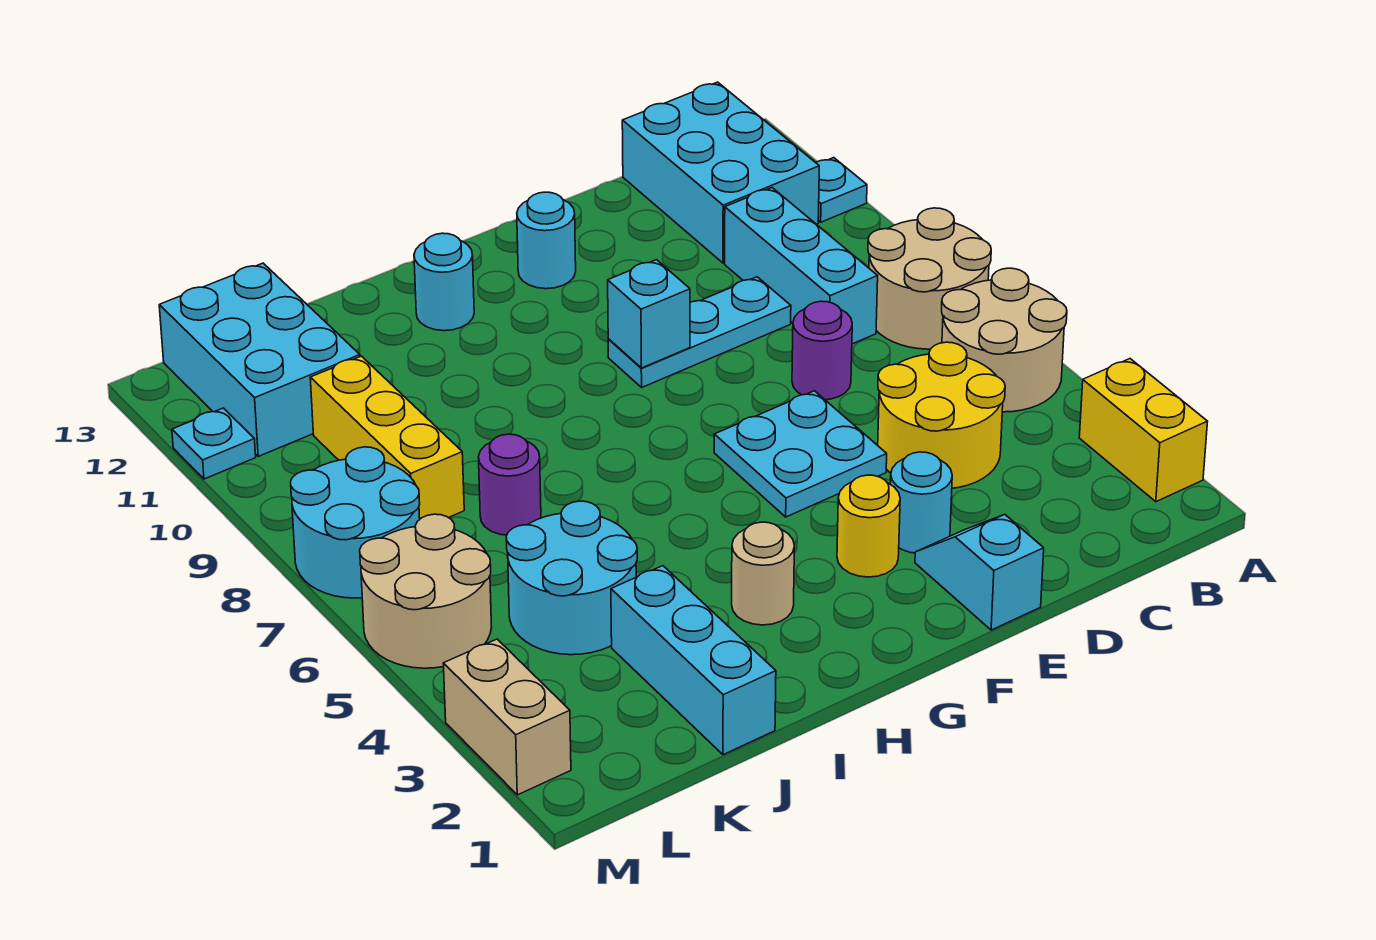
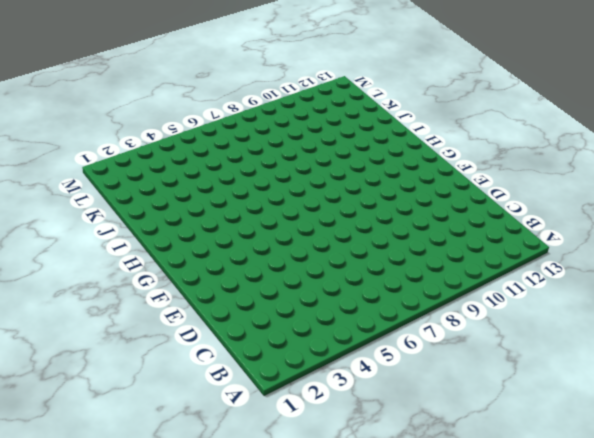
none -> yellow 1x2 brick [1079,359,1208,502]
none -> tan 2x2 round brick [942,268,1067,412]
none -> tan 2x2 round brick [868,208,991,349]

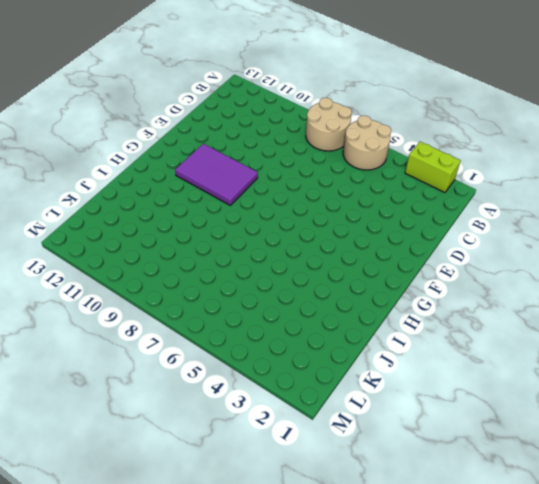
lime 1x2 brick [405,142,461,193] -> yellow 1x2 brick [1079,359,1208,502]
purple 2x3 tile [175,144,258,206] -> cyan 1x3 plate [608,277,791,387]
none -> cyan 1x1 plate [816,158,867,222]
none -> cyan 2x3 brick [622,82,819,263]
none -> yellow 2x2 round brick [878,342,1005,488]

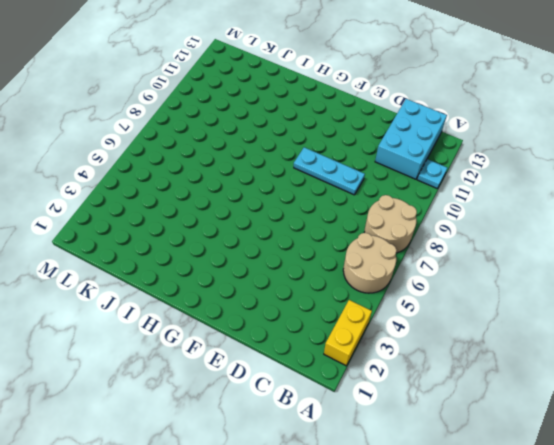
none -> yellow 2x2 round brick [878,342,1005,488]
none -> cyan 1x3 brick [725,188,878,344]
none -> purple 1x1 round brick [792,301,852,400]

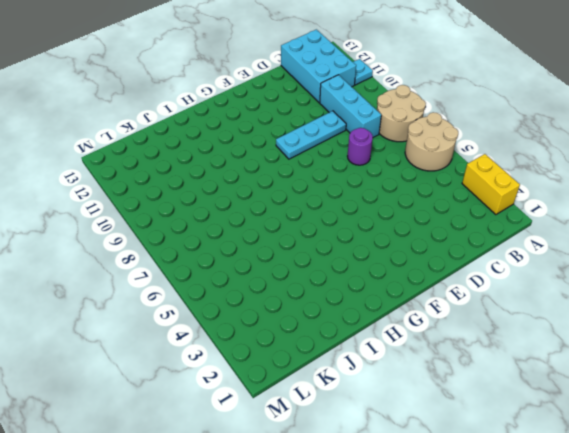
none -> yellow 2x2 round brick [878,342,1005,488]
none -> cyan 1x2 slope [915,514,1044,630]
none -> cyan 1x1 round brick [890,452,952,553]

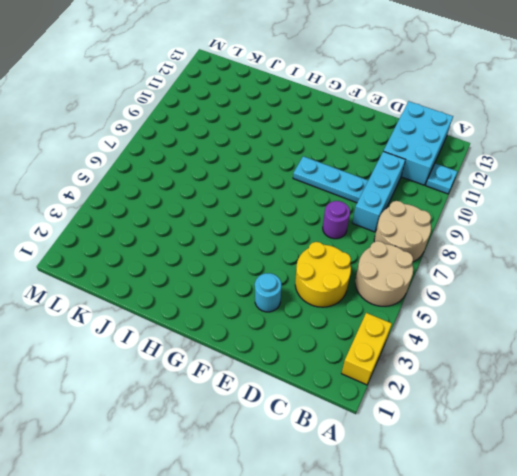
none -> cyan 1x2 slope [915,514,1044,630]
none -> cyan 2x2 plate [714,391,887,517]
none -> yellow 1x1 round brick [837,475,900,577]

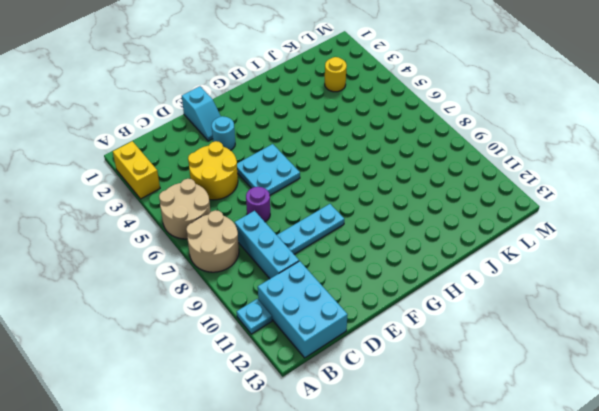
yellow 1x1 round brick [325,57,347,92] -> yellow 1x1 round brick moved to [837,475,900,577]
none -> cyan 1x1 round brick [517,192,576,289]
none -> tan 1x1 round brick [732,522,794,625]
none -> cyan 1x1 round brick [414,233,474,331]

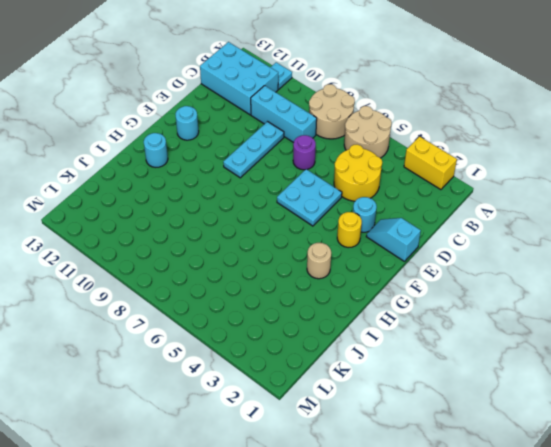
none -> cyan 1x3 brick [611,566,776,755]
none -> cyan 2x2 round brick [506,501,637,655]
none -> purple 1x1 round brick [478,434,541,535]

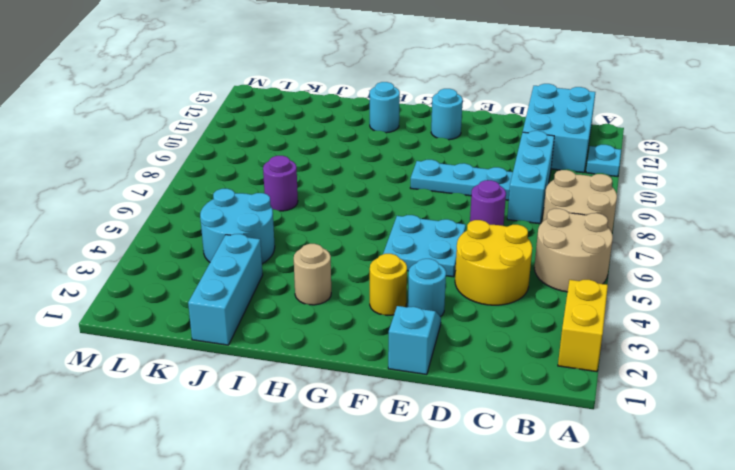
none -> yellow 1x3 brick [310,356,464,519]
none -> cyan 2x3 brick [159,263,360,456]
none -> tan 2x2 round brick [360,514,491,668]

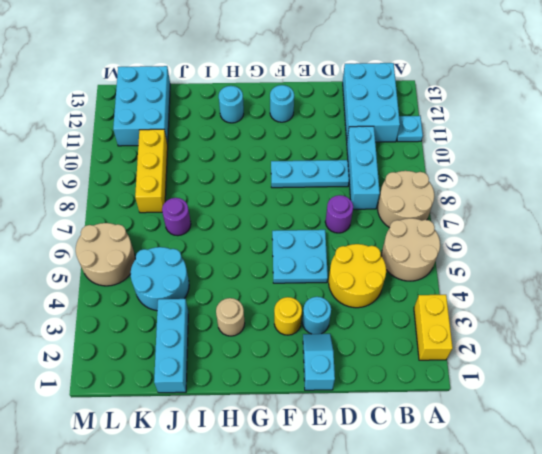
none -> cyan 2x2 round brick [291,447,420,598]
none -> tan 1x2 brick [443,639,571,795]
none -> cyan 1x1 plate [172,408,256,479]

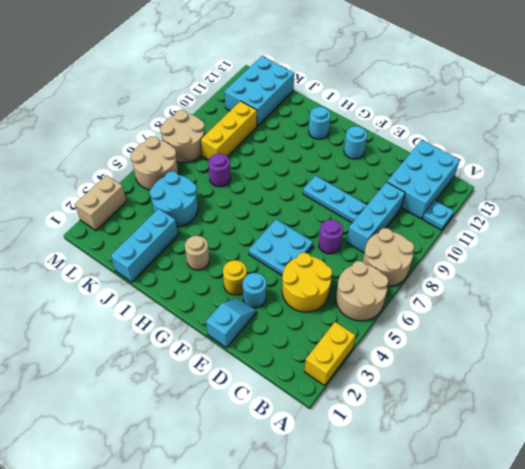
tan 2x2 round brick [160,110,205,163] -> cyan 2x2 round brick [291,447,420,598]
none -> cyan 1x1 plate [172,408,256,479]
none -> cyan 1x1 brick [608,260,690,368]

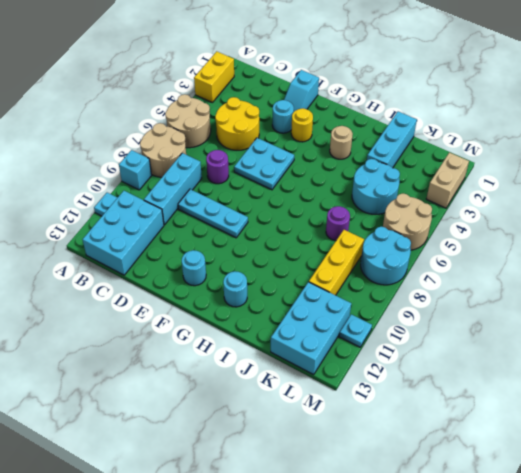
cyan 1x1 brick [119,150,152,190] -> cyan 1x1 brick moved to [608,260,690,368]

